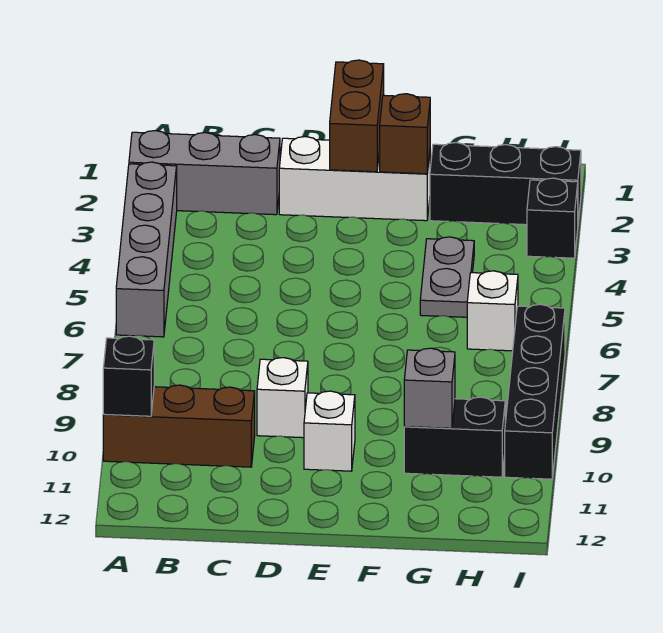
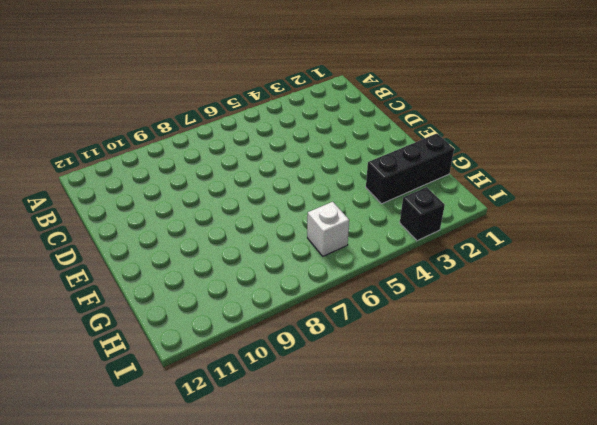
black 1x3 brick [366,134,454,204] -> black 1x3 brick turned to [430,143,581,225]
none -> grey 1x3 brick [129,131,280,215]
none -> grey 1x4 brick [116,162,177,337]
none -> brown 1x3 brick [103,385,255,467]

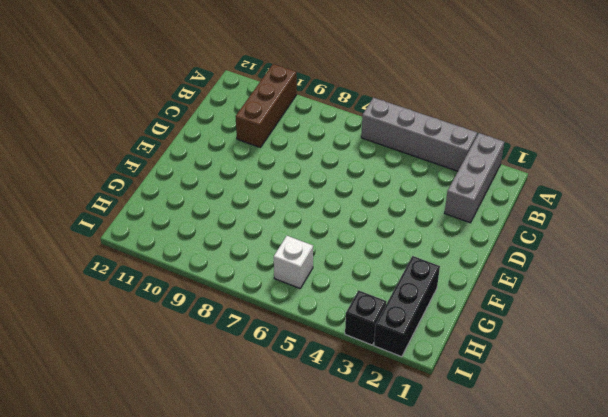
none -> white 1x3 brick [279,137,430,221]
none -> white 1x1 brick [257,358,308,438]
none -> white 1x1 brick [304,391,355,471]

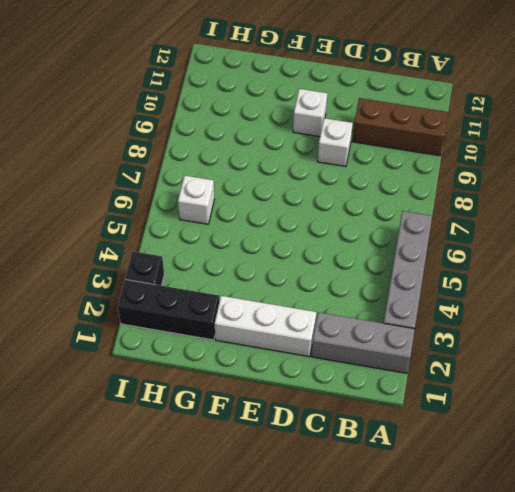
none -> grey 1x2 plate [420,237,474,317]
none -> black 1x2 brick [404,397,505,477]
none -> black 1x4 brick [505,304,565,479]

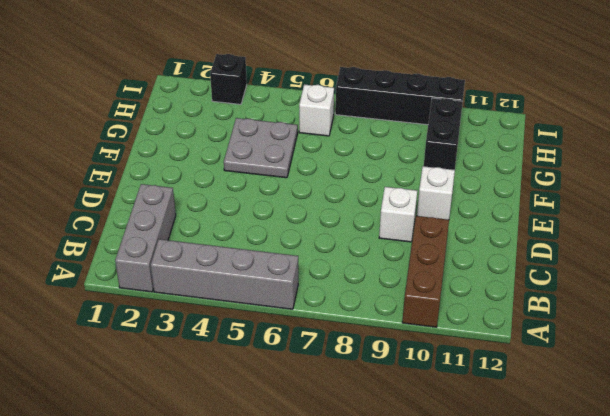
grey 2x2 plate [224,118,298,178] -> grey 1x2 plate [420,237,474,317]
none -> white 1x3 brick [279,137,430,221]
none -> black 1x3 brick [430,143,581,225]
none -> black 1x1 brick [103,336,154,416]

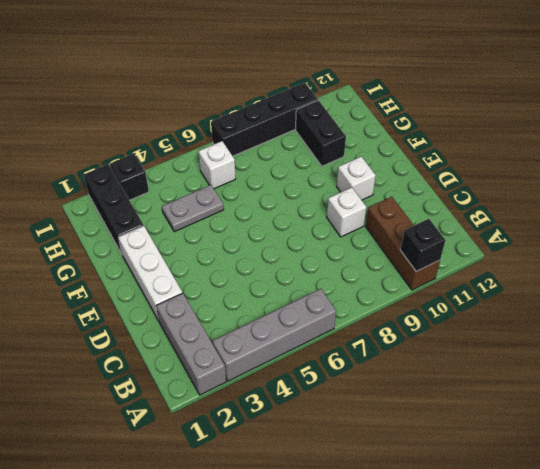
none -> brown 1x2 brick [330,60,384,172]
none -> brown 1x1 brick [380,94,430,174]
none -> grey 1x1 brick [404,348,455,428]

